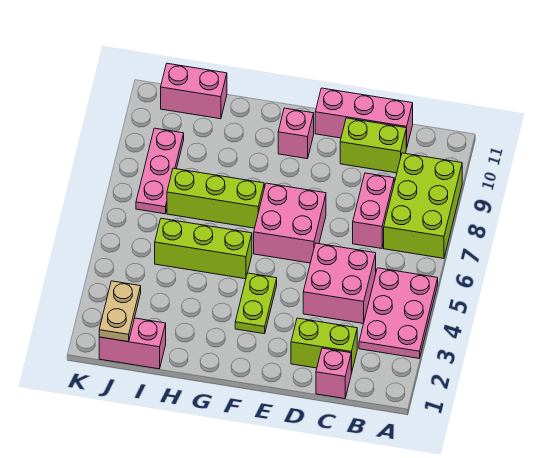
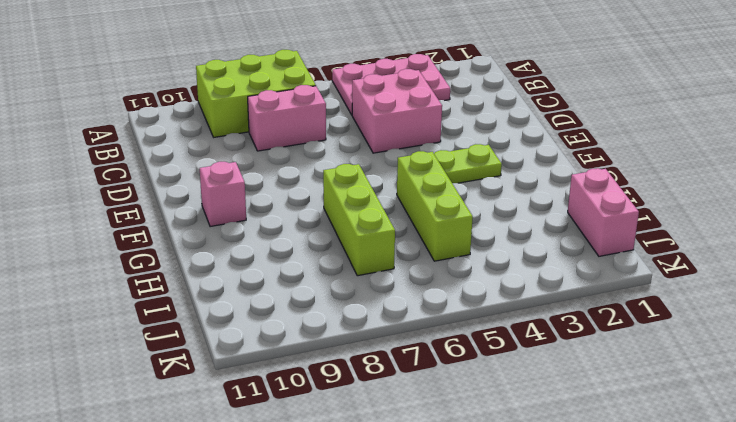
none -> pink 1x1 brick [316,348,351,399]
none -> lime 1x2 brick [291,318,357,373]
none -> lime 1x2 brick [340,118,406,173]

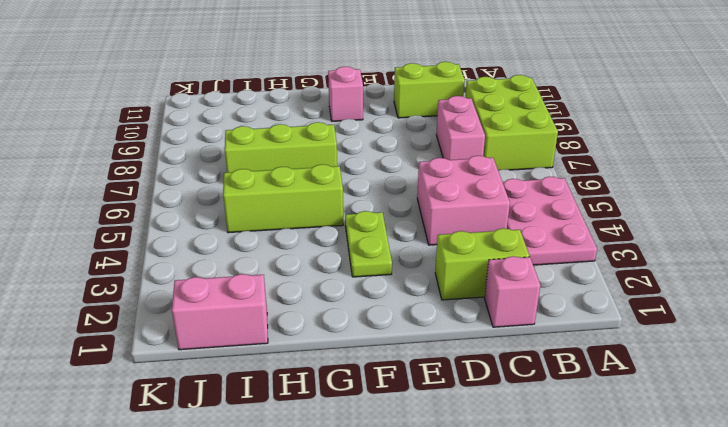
none -> pink 1x3 brick [315,88,413,148]
none -> pink 2x2 brick [254,183,326,263]
none -> pink 1x2 brick [161,63,227,119]

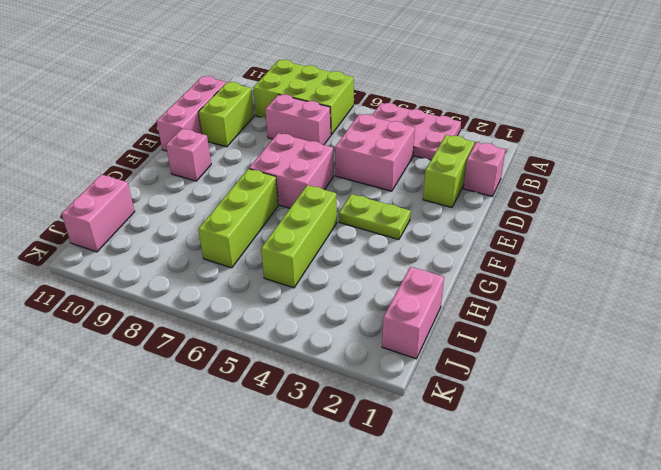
none -> pink 1x3 plate [136,128,184,214]
none -> tan 1x2 plate [99,281,141,342]

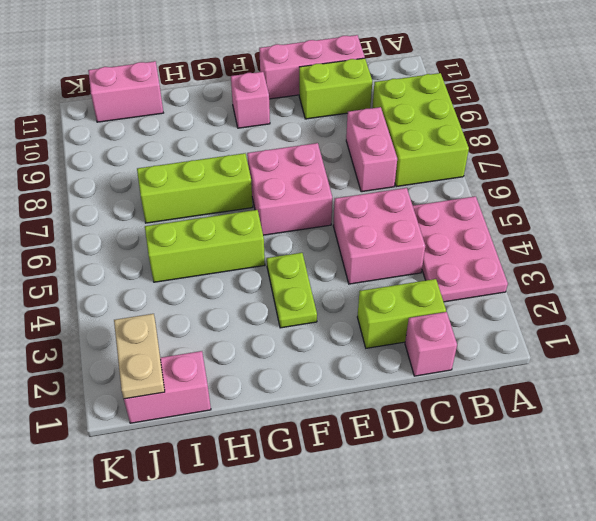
none -> pink 1x3 plate [136,128,184,214]

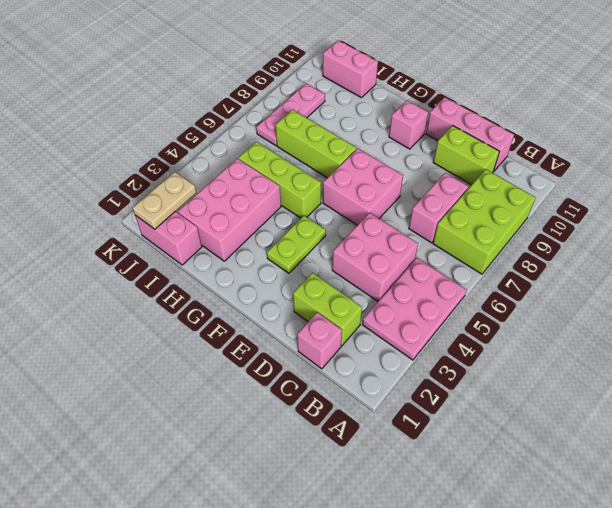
pink 2x3 brick [178,158,281,261] -> none

